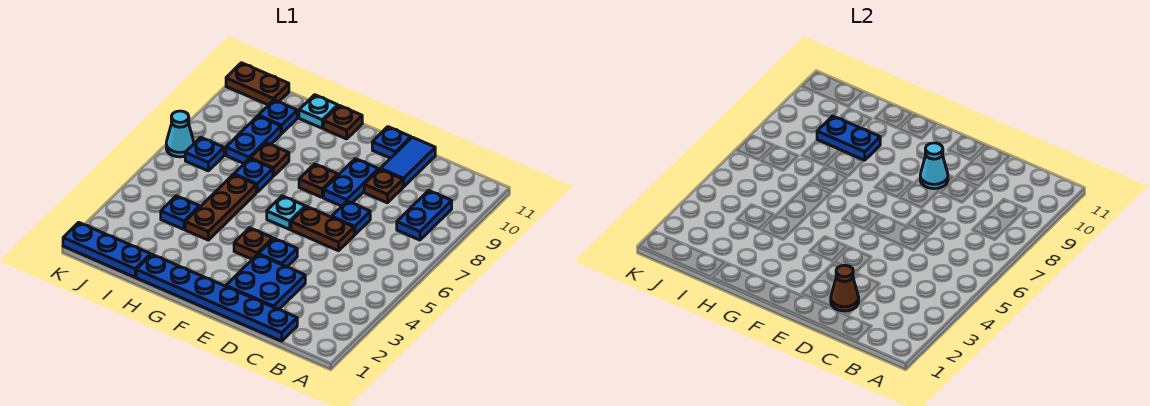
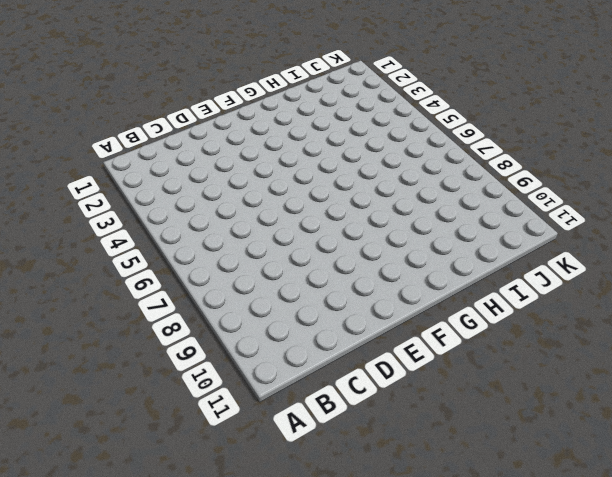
none -> blue 1x2 plate [397,190,452,240]
none -> blue 1x6 plate [136,255,297,341]
none -> blue 2x2 plate [226,254,305,310]

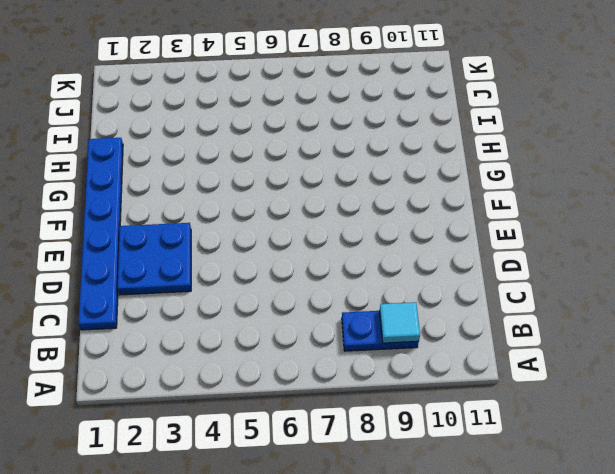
cyan 1x1 tile [380,302,420,343] -> none
none -> brown 1x2 plate [291,207,354,251]
none -> blue 1x1 plate [332,201,370,235]
none -> brown 1x1 plate [364,169,403,203]

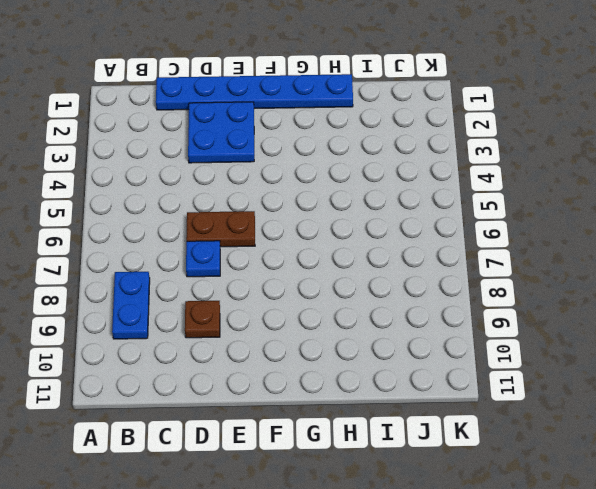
none -> blue 1x2 tile [380,137,435,187]
none -> blue 1x1 plate [258,239,297,267]
none -> blue 1x2 plate [324,159,379,206]

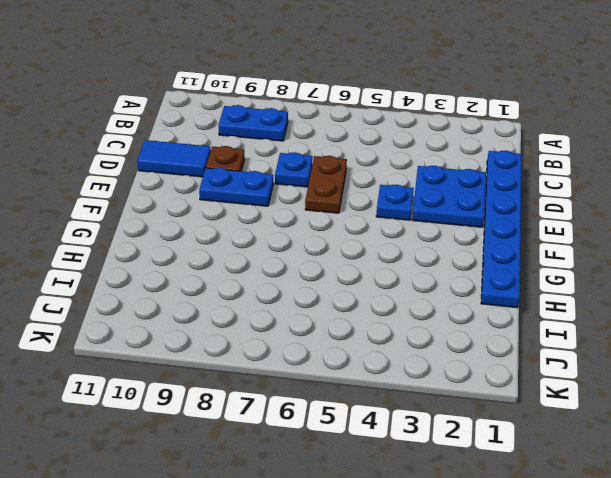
none -> blue 1x1 plate [372,127,411,158]
none -> brown 1x1 plate [234,228,273,259]
none -> cyan 1x1 plate [267,196,305,229]

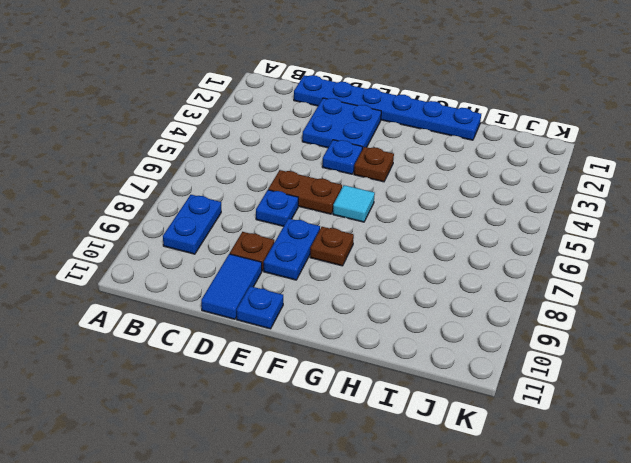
cyan 1x1 tile [333,185,375,222] -> cyan 1x1 plate [267,196,305,229]
none -> brown 1x1 plate [324,105,362,139]
none -> brown 1x3 plate [185,175,256,240]
none -> blue 1x1 plate [234,159,273,192]

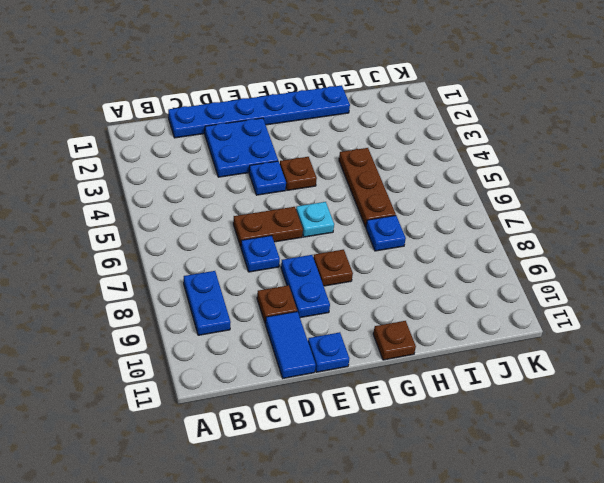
none -> brown 1x1 plate [250,143,289,176]
none -> cyan 1x1 plate [299,95,338,128]
none -> blue 1x3 plate [63,222,151,277]

